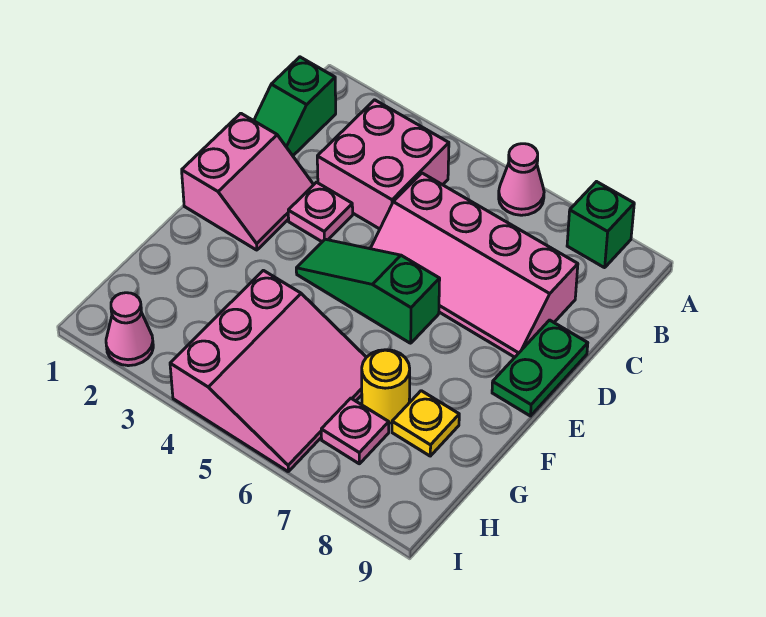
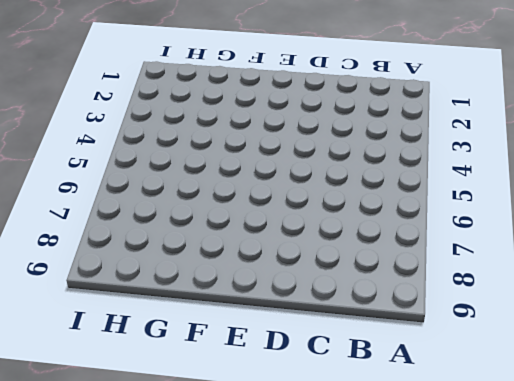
none -> pink 1x1 cone [499,144,544,215]
none -> green 1x1 brick [567,182,634,268]
none -> green 1x2 slope [254,57,336,156]

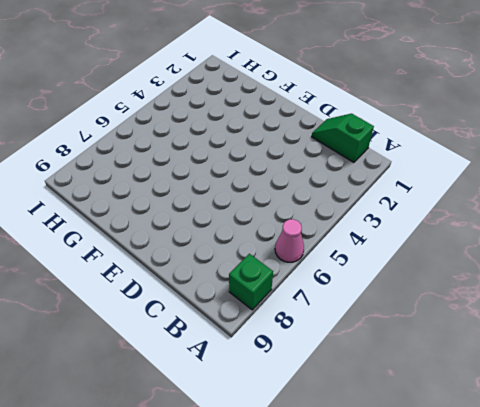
none -> pink 2x2 brick [317,100,449,229]
none -> pink 2x4 slope [370,173,578,357]
none -> pink 2x2 slope [182,113,314,250]

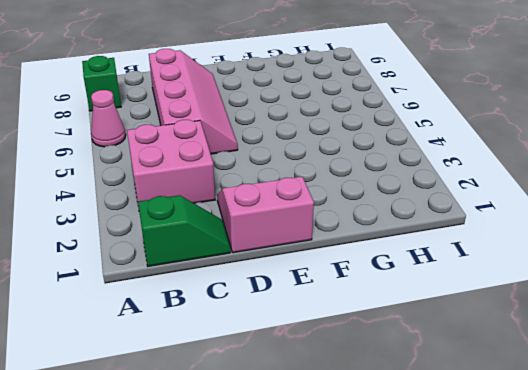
none -> pink 1x1 plate [288,182,353,242]
none -> green 1x2 plate [492,320,588,416]
none -> green 1x3 slope [296,239,440,343]

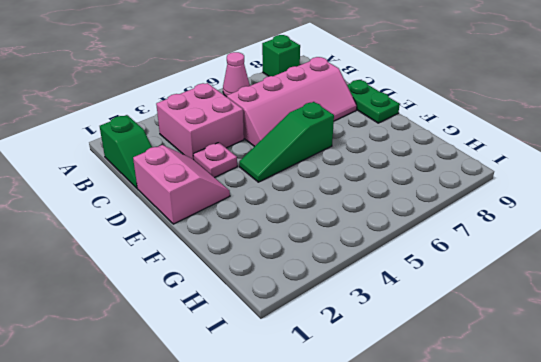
none -> pink 3x3 slope [170,270,366,471]
none -> yellow 1x1 round brick [362,350,410,423]
none -> yellow 1x1 plate [392,391,459,456]

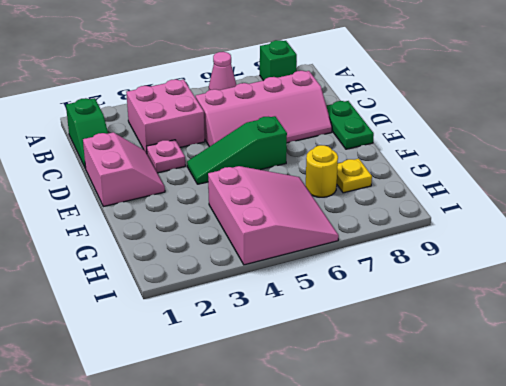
none -> pink 1x1 plate [321,398,389,464]
none -> pink 1x1 cone [106,293,153,366]

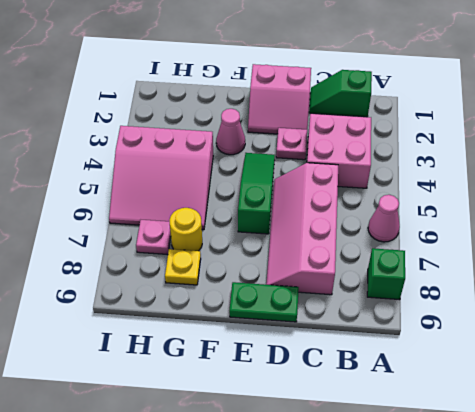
pink 1x1 cone [216,109,245,155] -> pink 1x1 cone moved to [106,293,153,366]

